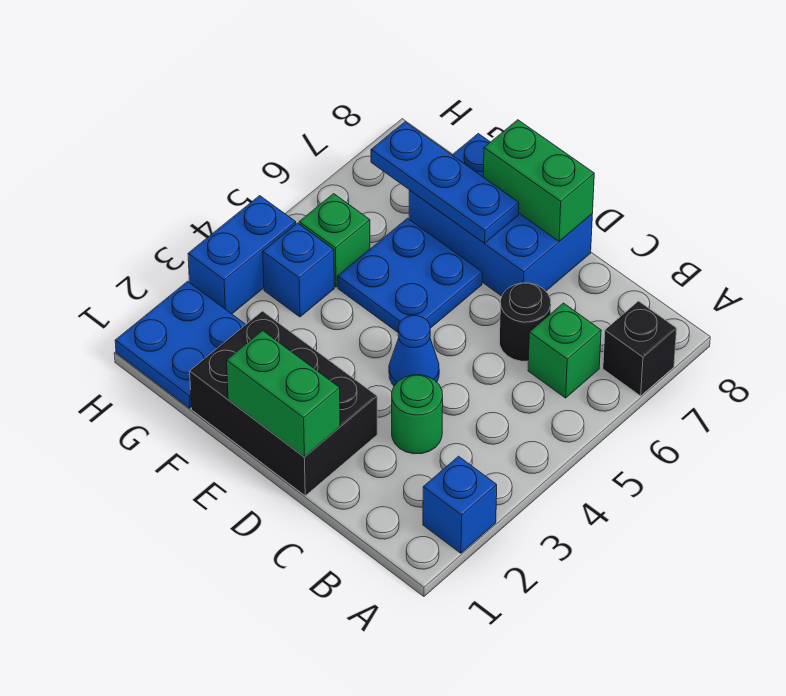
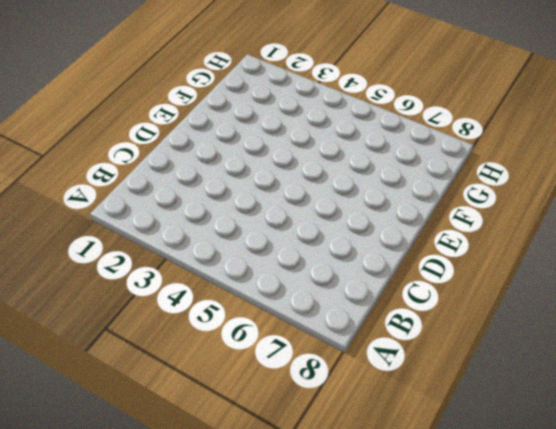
none -> blue 1x1 brick [423,456,497,553]
none -> black 1x1 brick [603,301,677,396]
none -> green 1x1 brick [528,303,601,398]

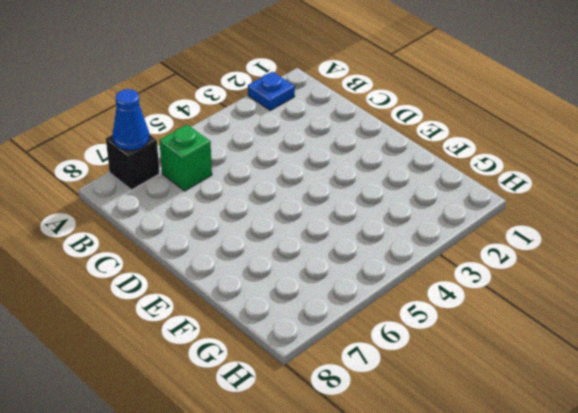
blue 1x1 plate [248,72,295,111] -> blue 1x1 brick [423,456,497,553]
blue 1x1 cone [112,89,149,150] -> blue 1x1 cone moved to [389,316,439,386]
none -> green 1x1 round brick [392,375,443,454]
none -> black 1x1 round brick [500,283,551,361]
none -> black 2x3 brick [190,311,377,496]

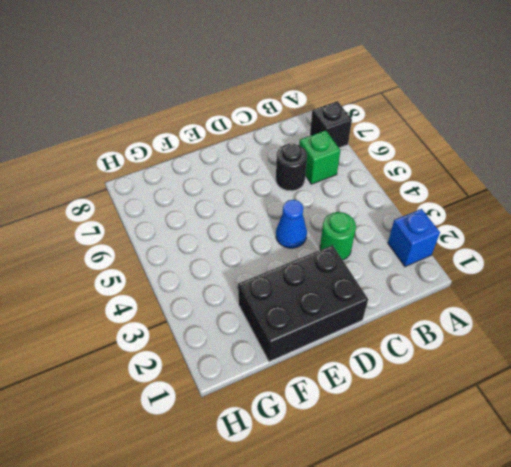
none -> blue 2x3 brick [409,134,592,296]
none -> blue 2x2 plate [338,218,482,332]
none -> blue 2x2 plate [115,281,246,408]

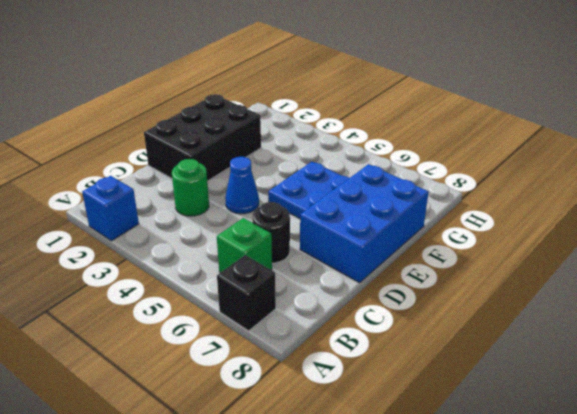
none -> blue 2x2 plate [115,281,246,408]
none -> blue 1x1 brick [263,223,334,317]
none -> green 1x1 brick [299,194,370,287]

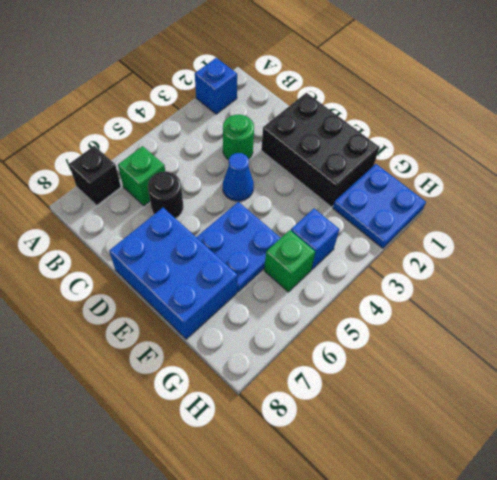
none -> blue 1x2 brick [188,196,296,314]
none -> green 1x2 brick [227,331,340,457]
none -> green 1x2 brick [483,120,594,241]

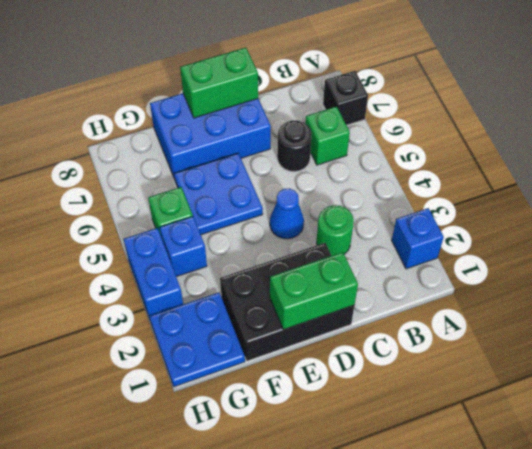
none -> blue 1x3 plate [371,122,519,243]

